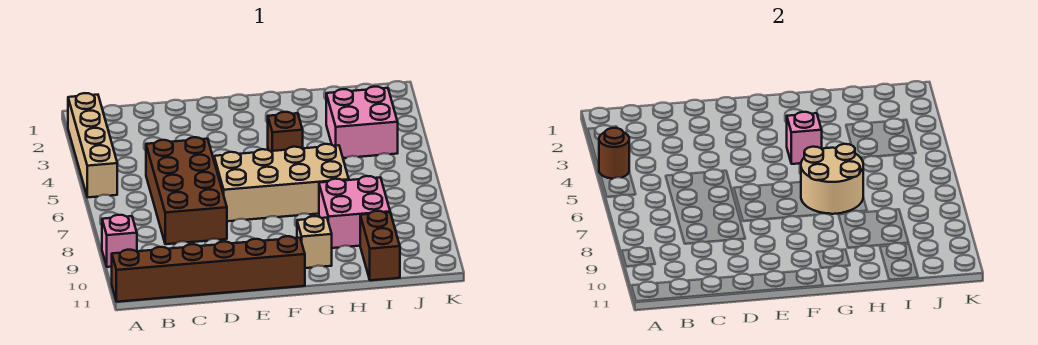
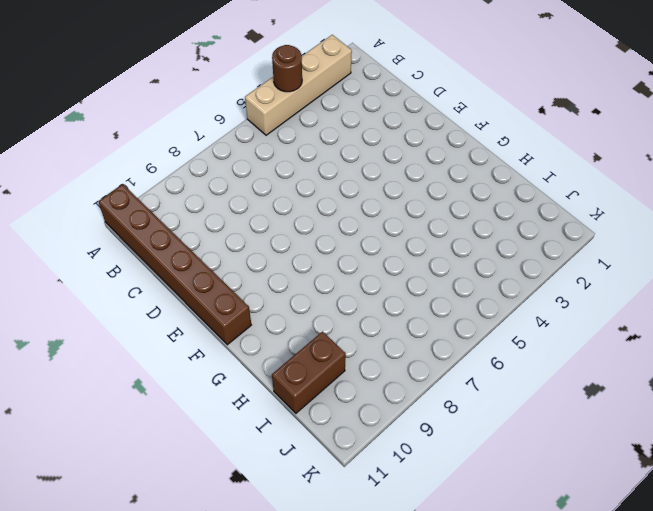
none -> pink 1x1 brick [102,215,137,267]
none -> brown 2x4 brick [146,137,227,244]
none -> tan 2x4 brick [214,144,349,221]

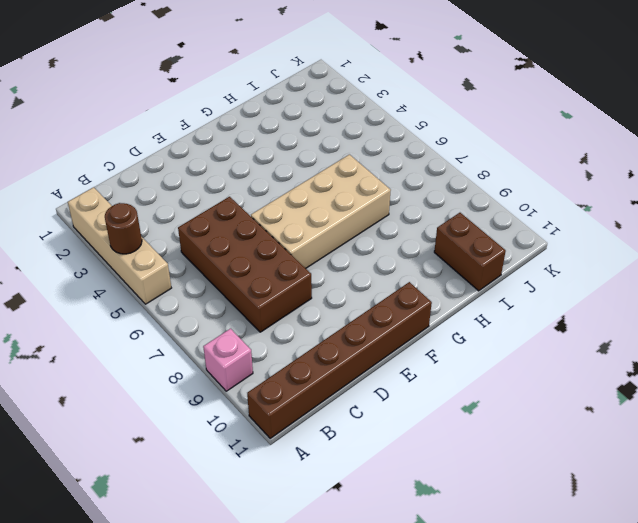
none -> brown 1x1 brick [268,112,303,151]
none -> tan 1x1 brick [297,216,332,268]
none -> pink 2x2 brick [319,176,390,248]

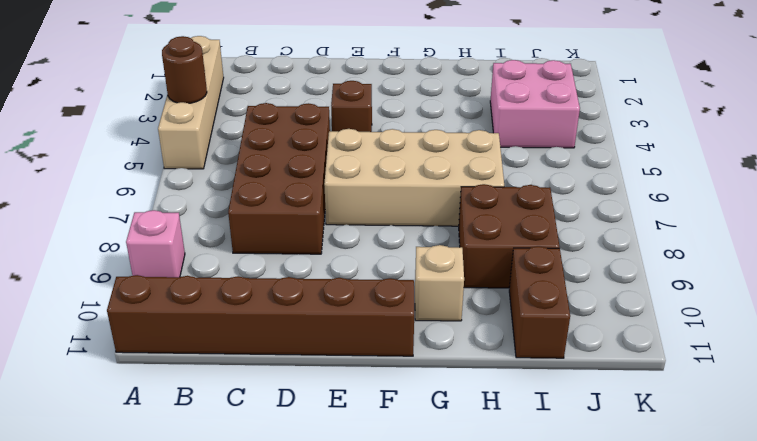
brown 1x1 brick [331,81,372,132] -> brown 1x1 brick moved to [268,112,303,151]
brown 2x2 brick [459,184,560,288] -> pink 2x2 brick [319,176,390,248]
none -> pink 1x1 brick [787,112,822,164]
none -> tan 2x2 round brick [801,144,863,214]

